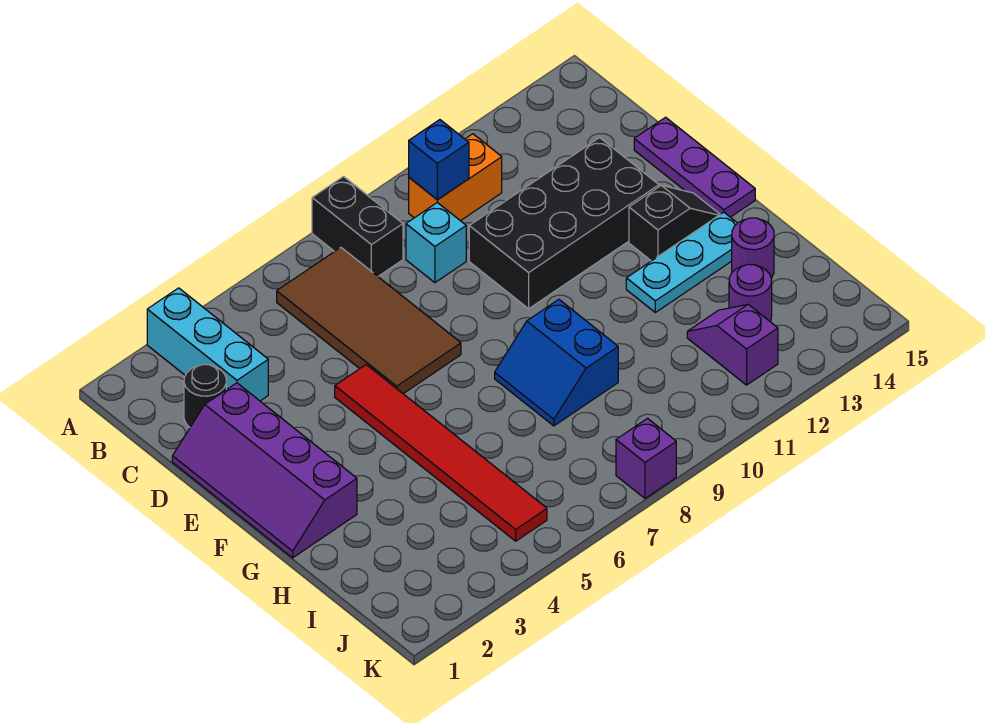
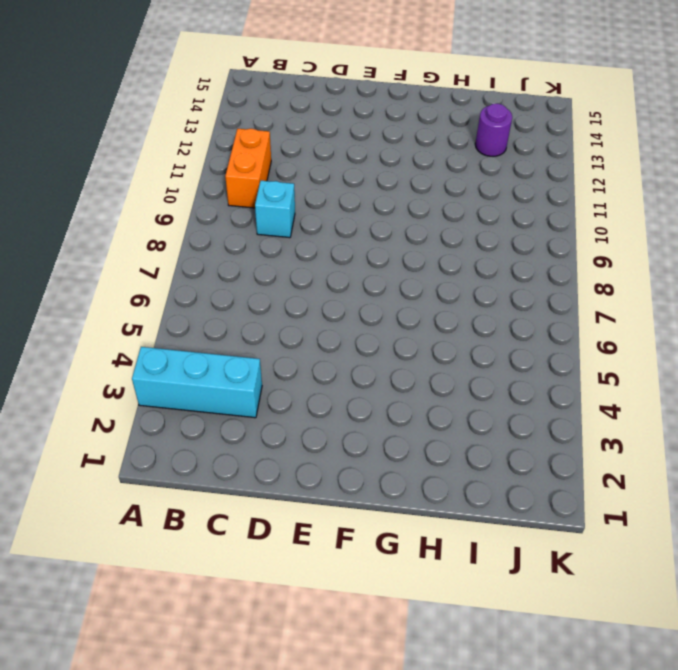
none -> black 1x2 brick [312,177,403,276]
none -> brown 2x4 tile [277,248,461,394]
none -> black 1x1 round brick [184,365,226,427]

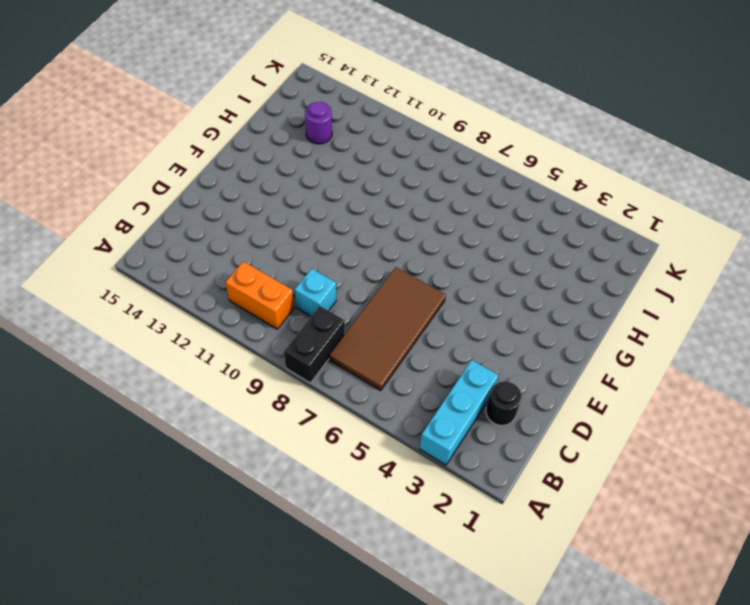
none -> purple 2x4 slope [172,383,357,558]
none -> black 2x4 brick [469,138,659,309]
none -> purple 1x3 plate [634,117,755,217]

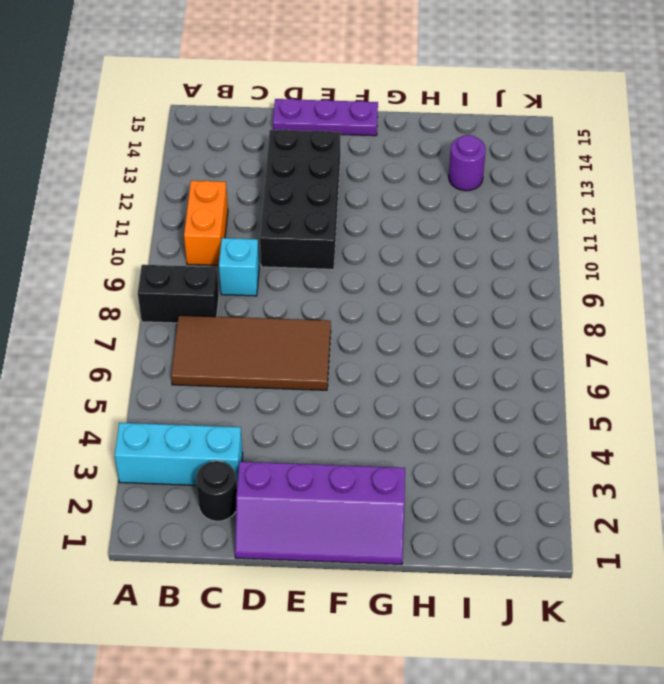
none -> red 1x6 tile [335,365,547,541]
none -> black 1x2 slope [629,185,720,261]
none -> blue 2x2 slope [495,299,618,426]

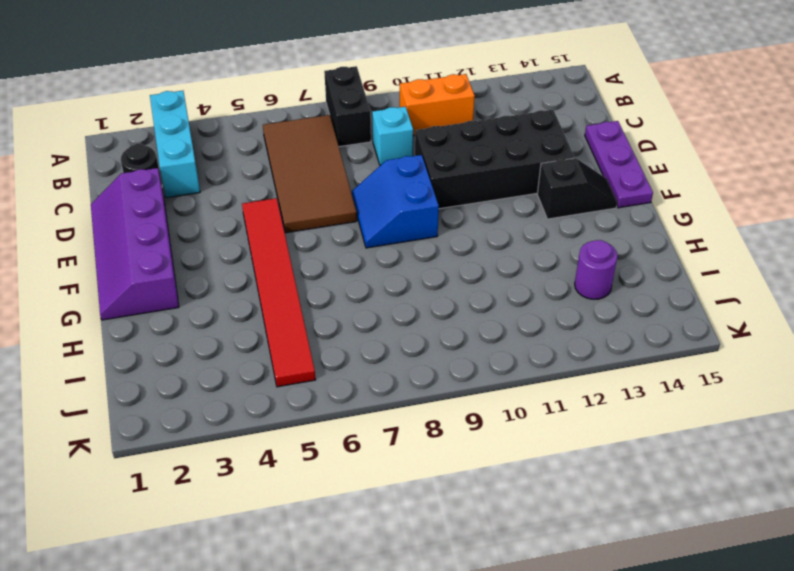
blue 2x2 slope [352,155,439,248] -> blue 2x2 slope moved to [495,299,618,426]
none -> cyan 1x3 plate [626,212,737,312]
none -> purple 1x1 round brick [732,218,774,278]
none -> purple 1x2 slope [687,304,778,385]

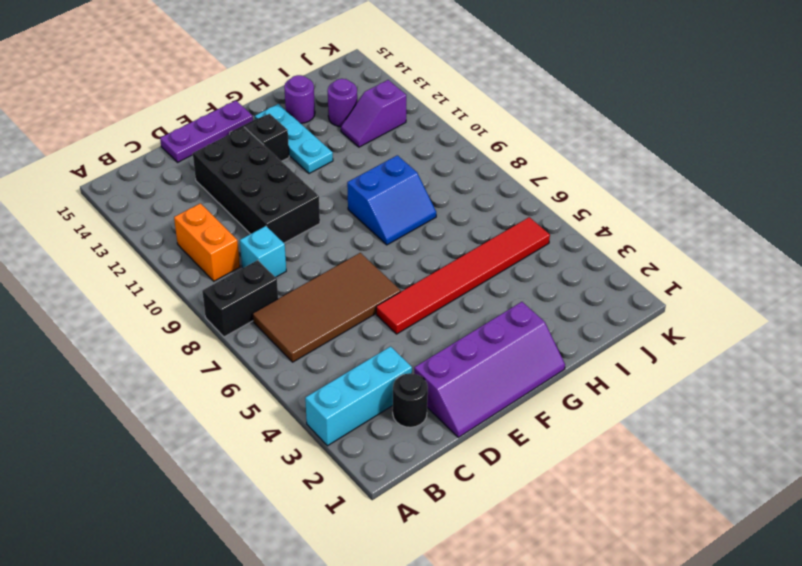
none -> purple 1x1 brick [616,418,676,498]
none -> blue 1x1 brick [409,120,469,200]

